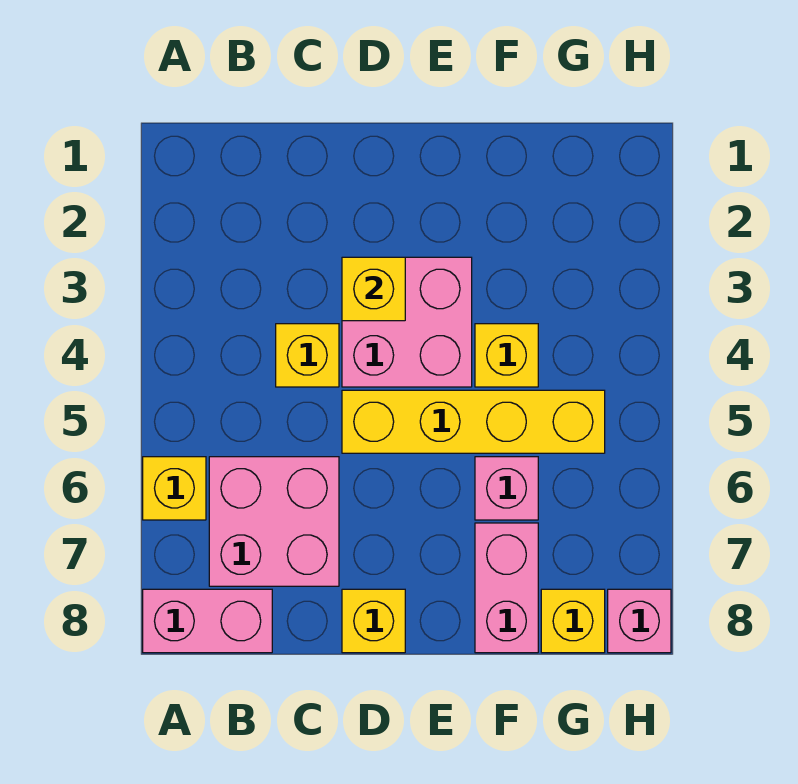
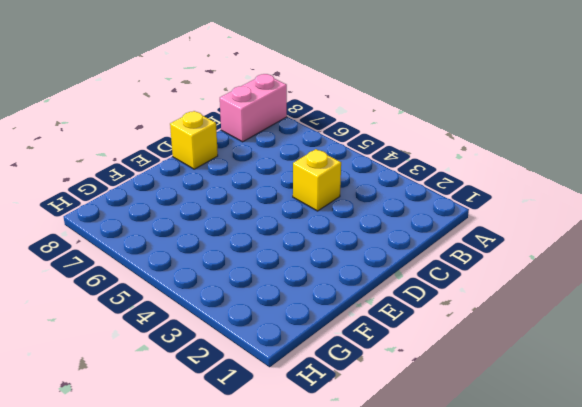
none -> yellow 1x1 brick [143,457,206,520]
none -> pink 2x2 brick [209,457,339,586]
none -> pink 2x2 brick [342,257,472,387]

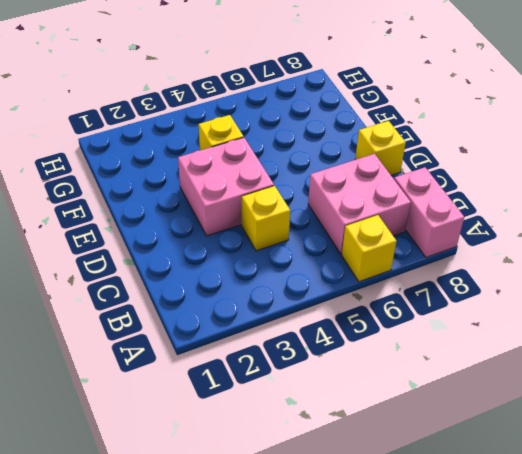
none -> yellow 1x4 brick [342,390,605,453]
none -> pink 1x1 brick [475,457,538,520]
none -> pink 1x2 brick [475,523,538,653]

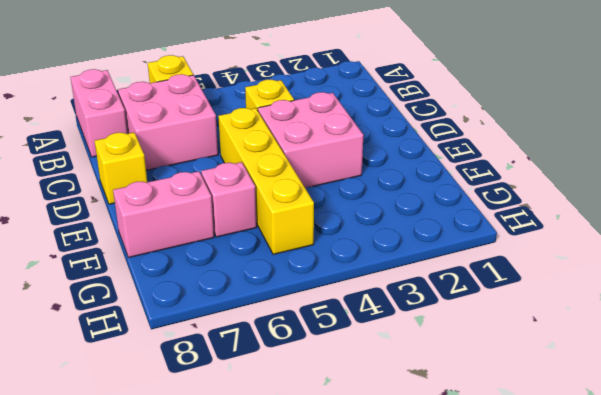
none -> yellow 1x1 brick [475,324,538,387]
none -> yellow 1x1 brick [541,589,605,653]
none -> pink 1x1 brick [608,589,671,653]

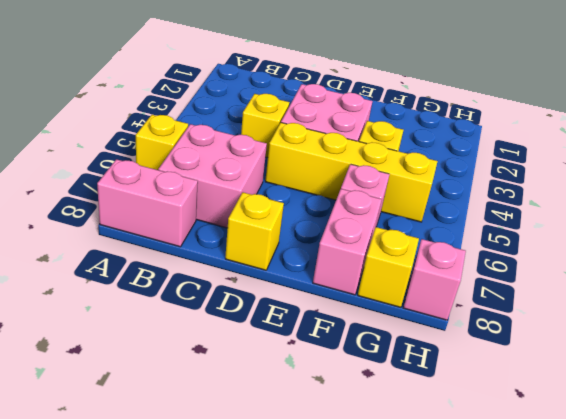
none -> yellow 1x1 brick [342,257,405,321]

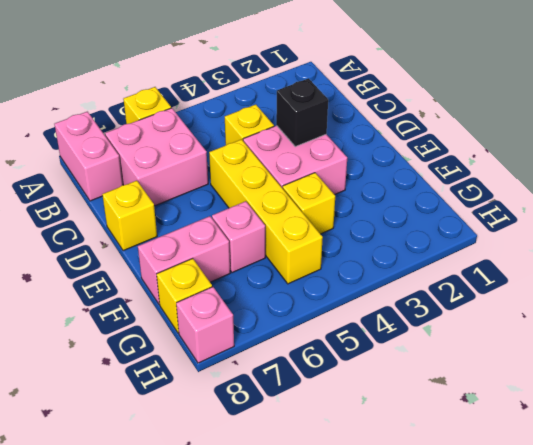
black 1x1 brick [276,78,328,147] -> yellow 1x1 brick [342,257,405,321]

